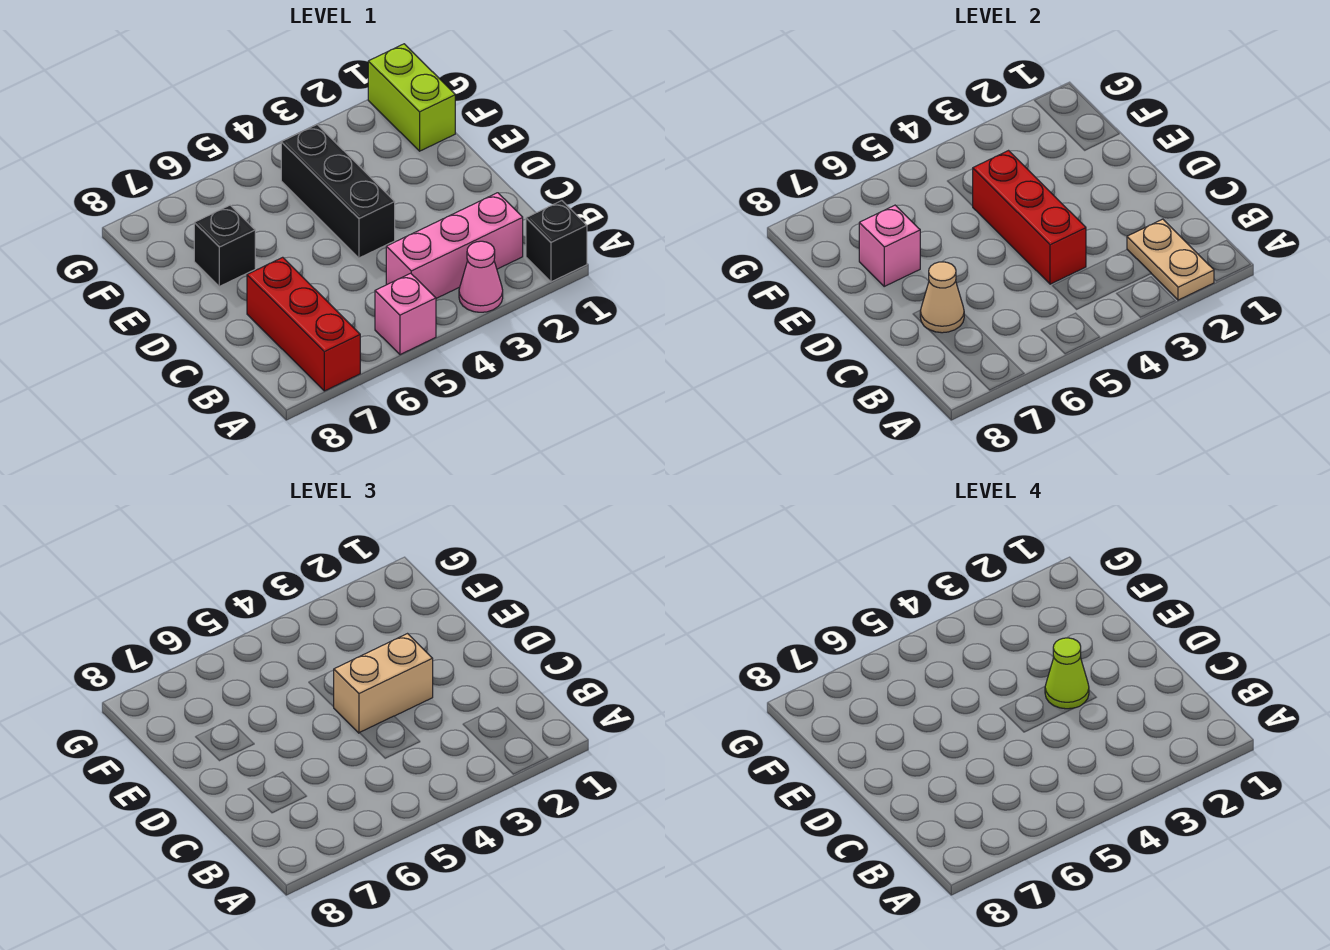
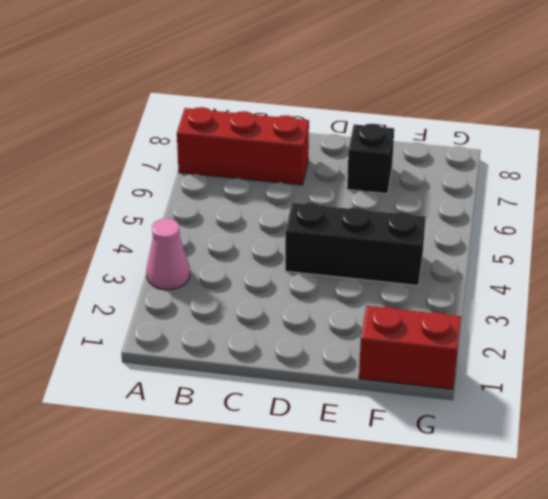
red 1x2 brick [359,306,461,389] -> lime 1x2 brick [368,44,455,151]
none -> black 1x1 brick [526,201,587,282]
none -> pink 1x1 brick [375,273,436,355]
none -> pink 1x3 brick [386,193,523,298]

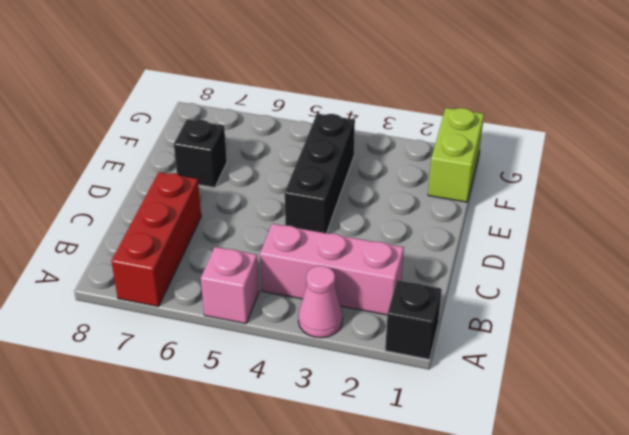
none -> tan 1x2 plate [1127,219,1214,300]
none -> red 1x3 brick [973,151,1086,284]
none -> tan 1x1 cone [920,262,964,333]

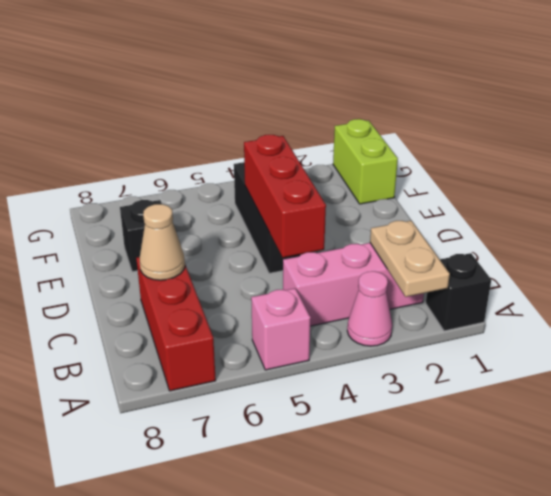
none -> pink 1x1 brick [859,205,920,286]
none -> tan 1x2 brick [334,634,433,733]
none -> lime 1x1 cone [1045,638,1089,709]

